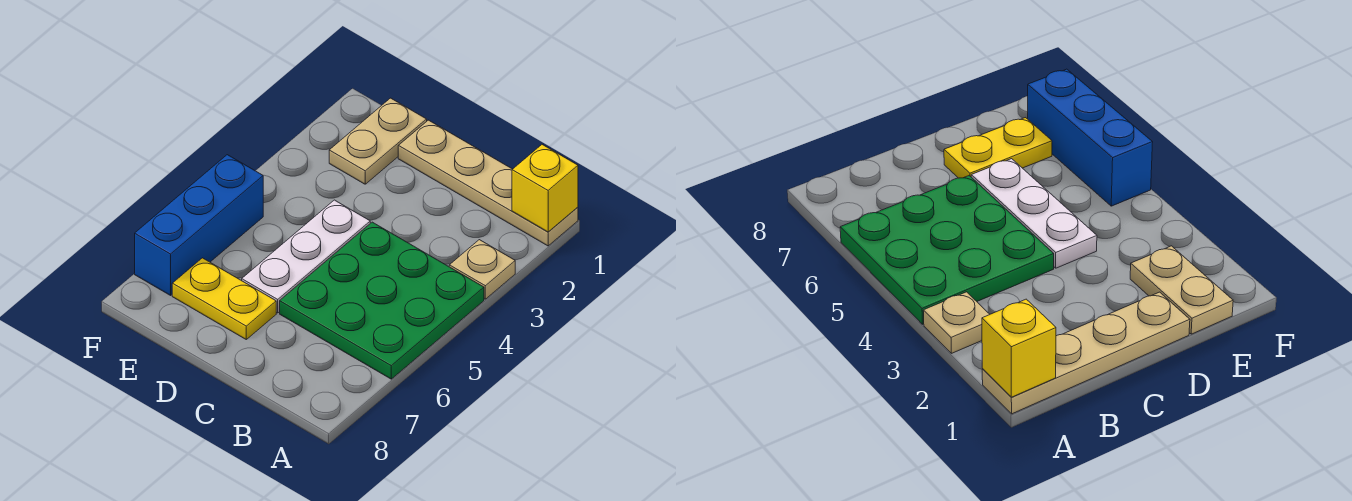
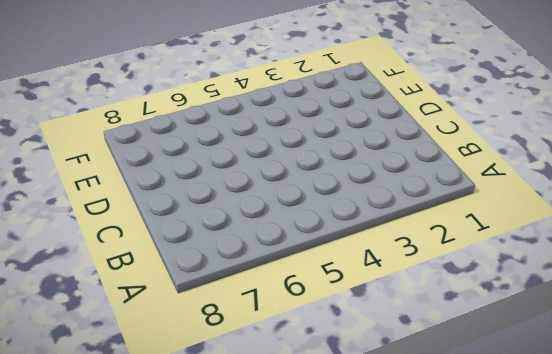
none -> tan 1x4 plate [398,120,578,246]
none -> tan 1x1 plate [449,240,515,299]

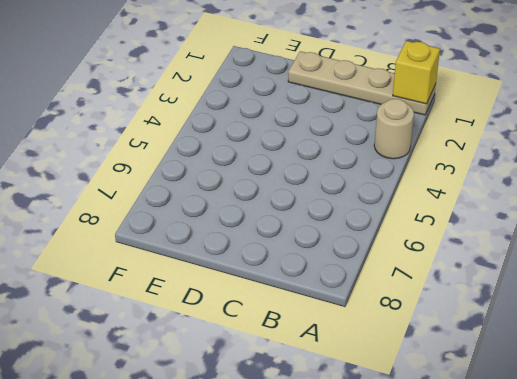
tan 1x1 round brick [374,99,414,159] -> tan 1x1 plate [449,240,515,299]
none -> green 3x3 plate [280,222,484,379]
none -> white 1x3 plate [242,200,370,313]

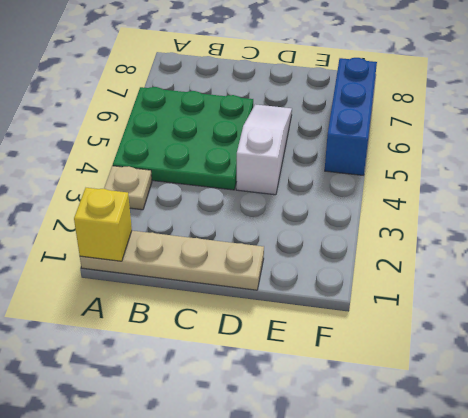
white 1x3 slope [236,104,292,195] -> white 1x3 plate [242,200,370,313]
none -> yellow 1x2 plate [172,258,276,339]
none -> tan 1x2 plate [329,98,427,184]

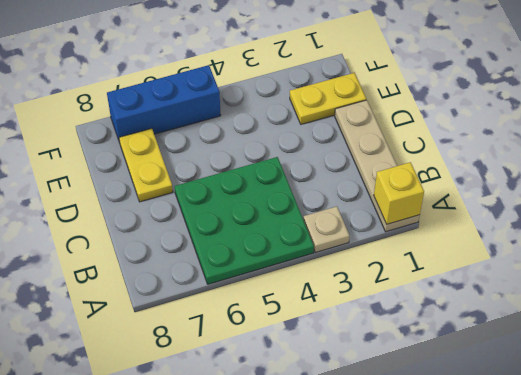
yellow 1x2 plate [290,73,366,124] -> tan 1x2 plate [329,98,427,184]
none -> white 1x3 plate [242,200,370,313]

